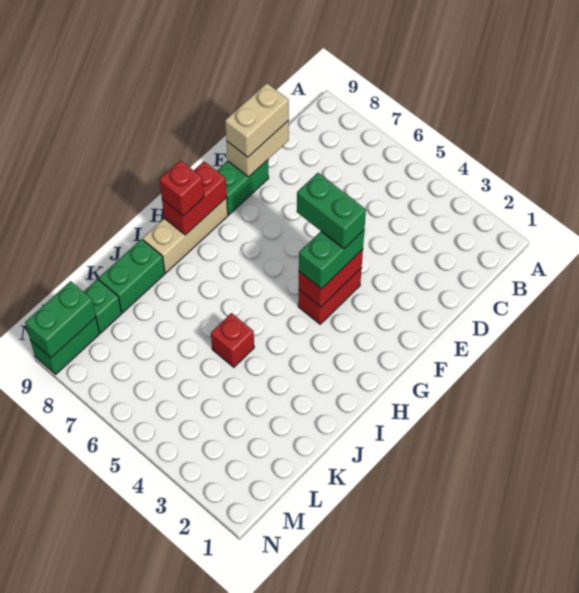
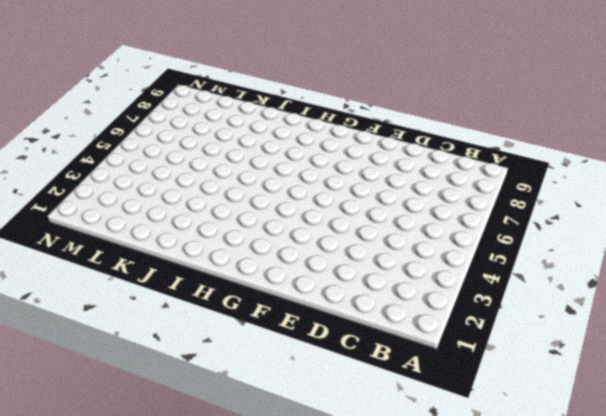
none -> green 1x2 brick [217,160,269,215]
none -> red 1x2 brick [298,268,362,324]
none -> tan 1x3 brick [143,198,228,273]

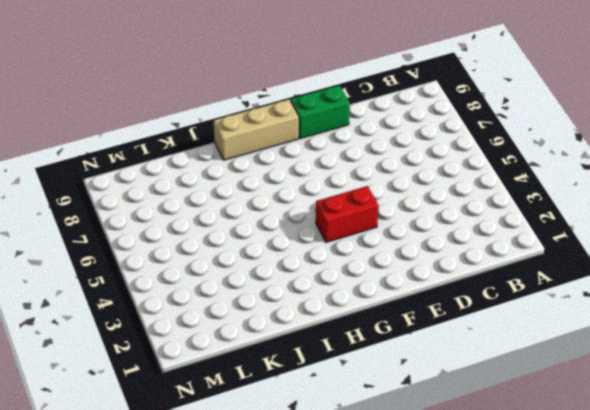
none -> red 1x1 brick [211,313,254,367]
none -> green 1x2 brick [99,239,165,313]
none -> green 1x1 brick [83,279,122,333]

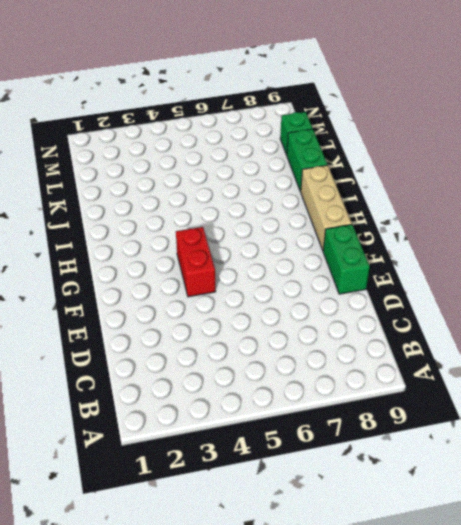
none -> red 1x1 brick [211,313,254,367]
none -> green 1x2 brick [30,317,99,374]
none -> tan 1x2 brick [226,121,289,177]

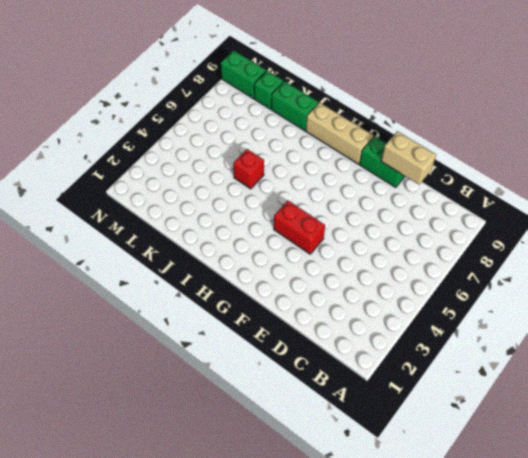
none -> red 1x2 brick [299,249,363,307]
none -> red 1x2 brick [162,161,227,235]
none -> green 1x2 brick [25,281,96,358]

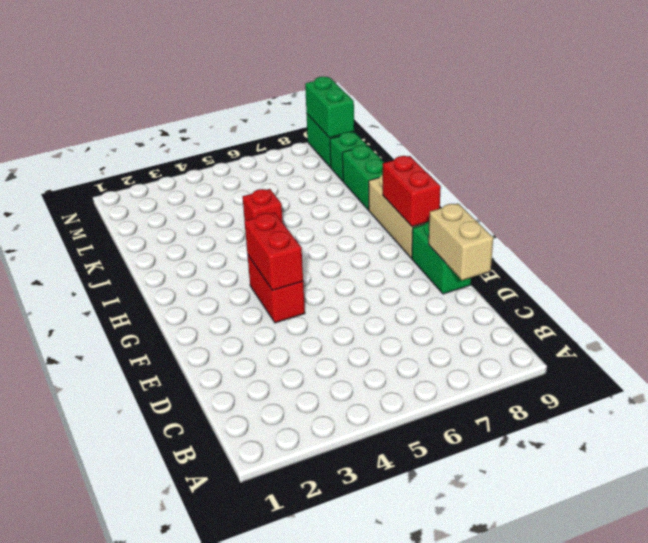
none -> tan 1x2 brick [225,83,289,157]
none -> green 1x2 brick [299,230,364,289]
none -> red 1x1 brick [159,160,204,216]

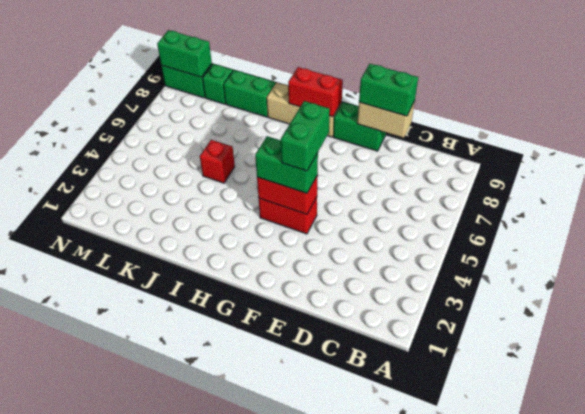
green 1x2 brick [359,64,418,116] -> tan 1x2 brick [225,83,289,157]
none -> red 1x1 brick [159,160,204,216]

